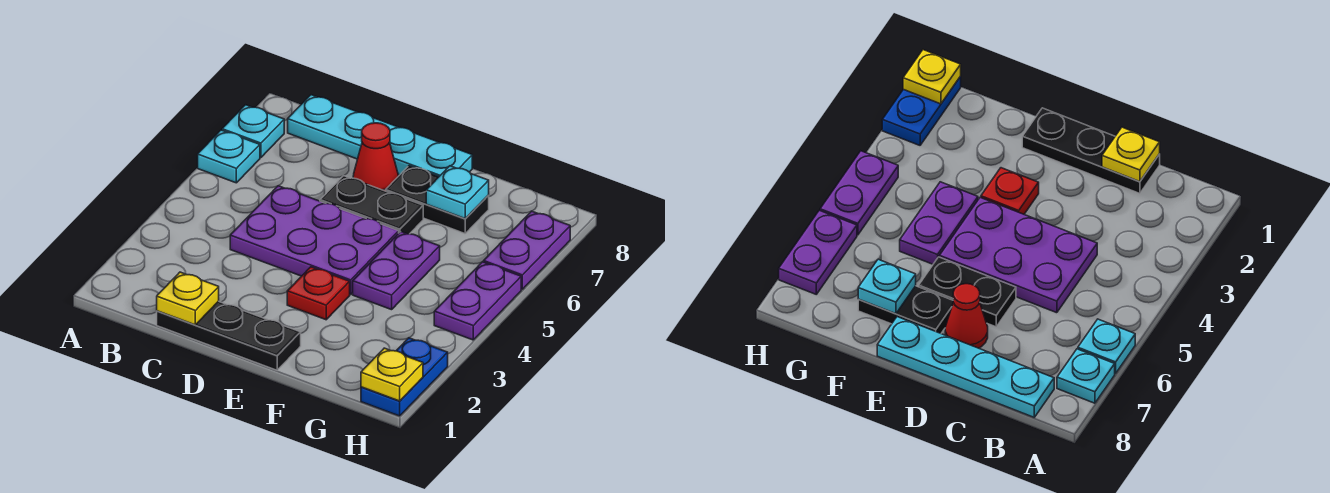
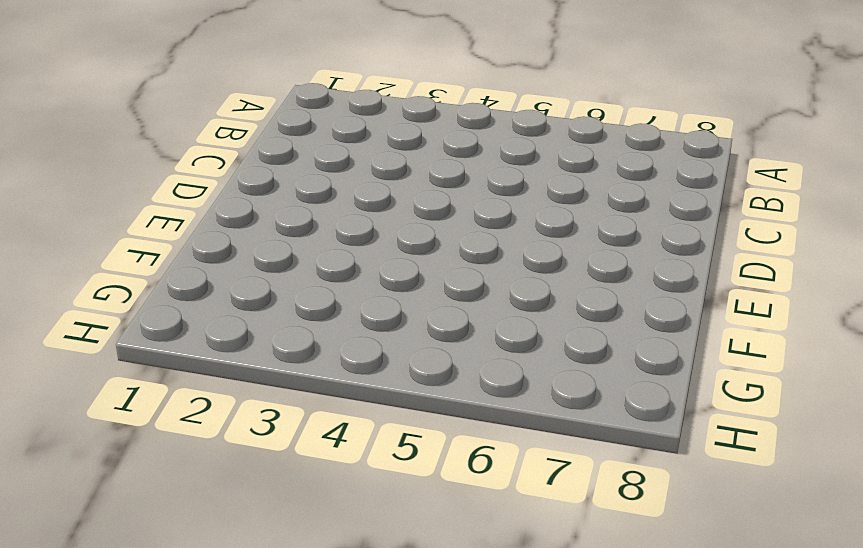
none -> cyan 1x1 plate [198,130,260,183]
none -> cyan 1x1 plate [222,105,284,158]
none -> cyan 1x4 plate [288,95,472,177]

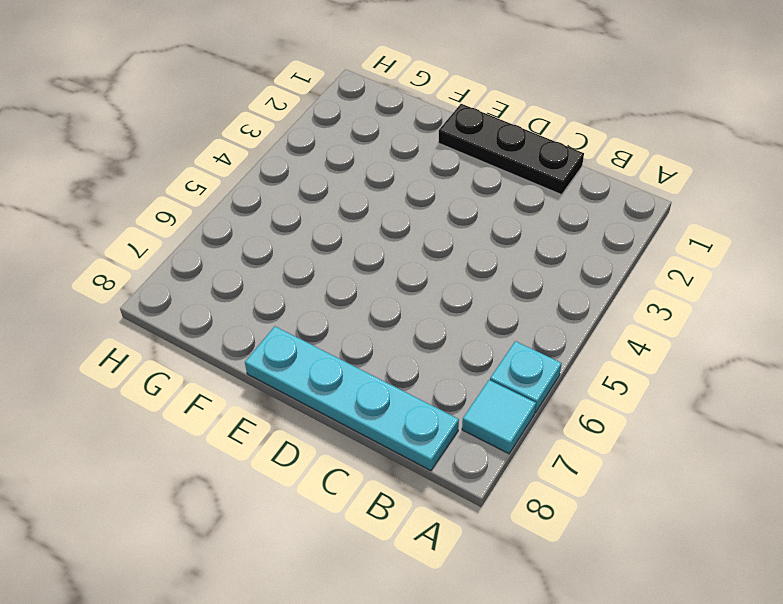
cyan 1x1 tile [462,380,536,454] -> cyan 1x1 plate [222,105,284,158]
none -> purple 2x3 plate [230,186,399,294]
none -> black 1x2 plate [320,176,423,234]
none -> red 1x1 cone [353,123,398,191]

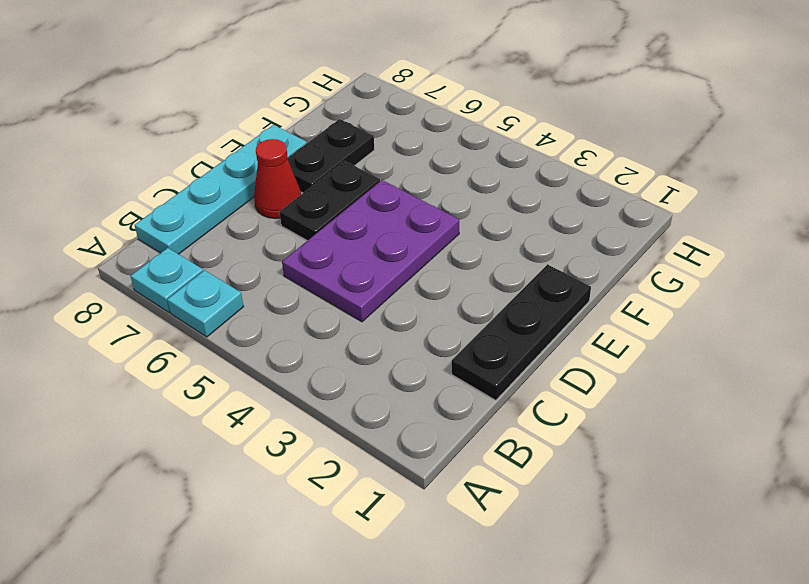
none -> red 1x1 plate [287,267,350,320]
none -> purple 1x2 plate [353,232,440,310]
none -> blue 1x2 plate [361,338,448,416]

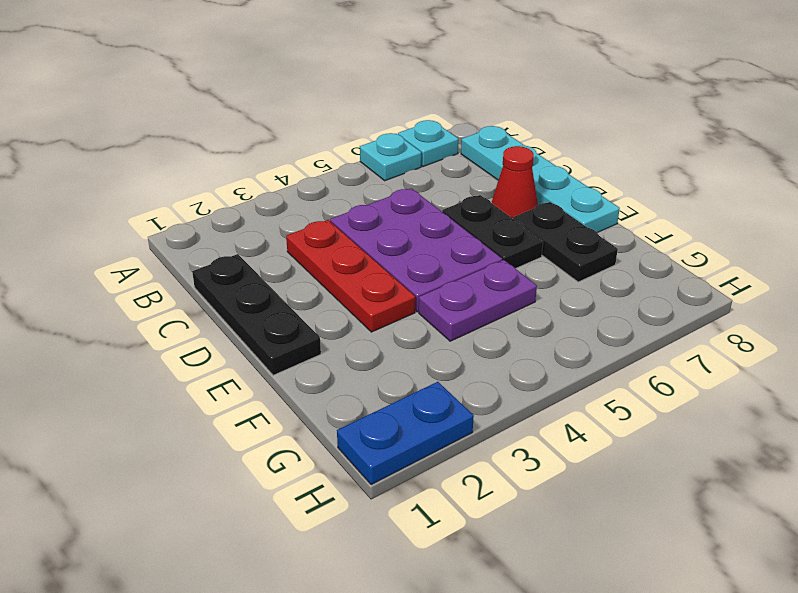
red 1x3 plate [286,220,415,332] -> red 1x1 plate [287,267,350,320]
none -> purple 1x2 plate [434,262,521,340]
none -> purple 1x2 plate [484,211,570,289]
none -> yellow 1x1 plate [157,272,219,325]

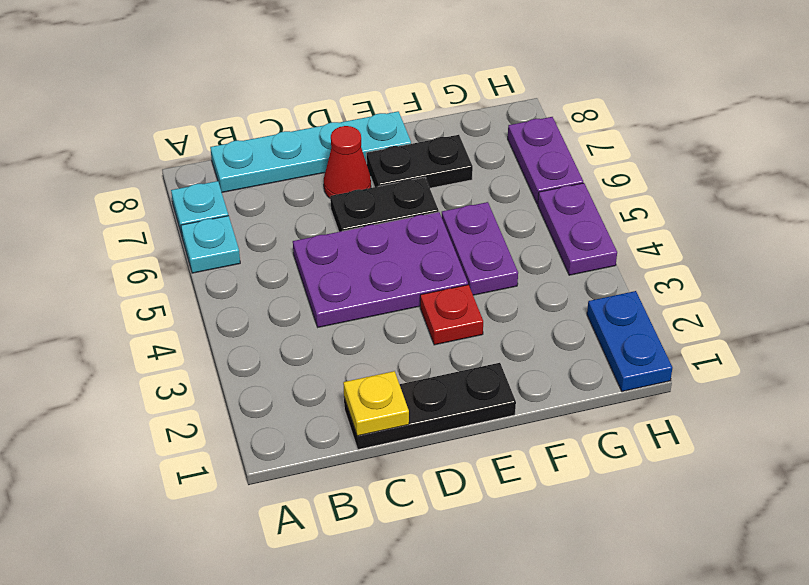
none -> cyan 1x1 plate [426,166,489,219]
none -> yellow 1x1 plate [361,348,423,401]

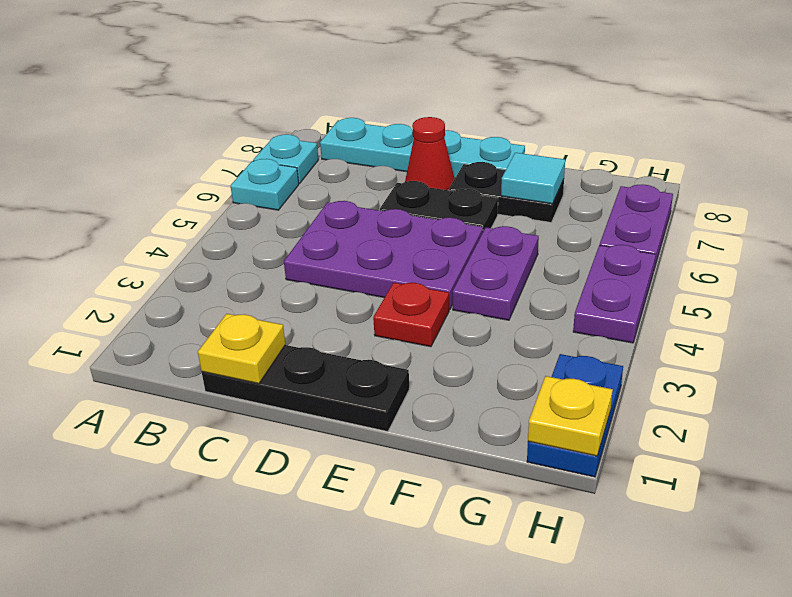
cyan 1x1 tile [501,153,565,204] -> cyan 1x1 plate [426,166,489,219]

